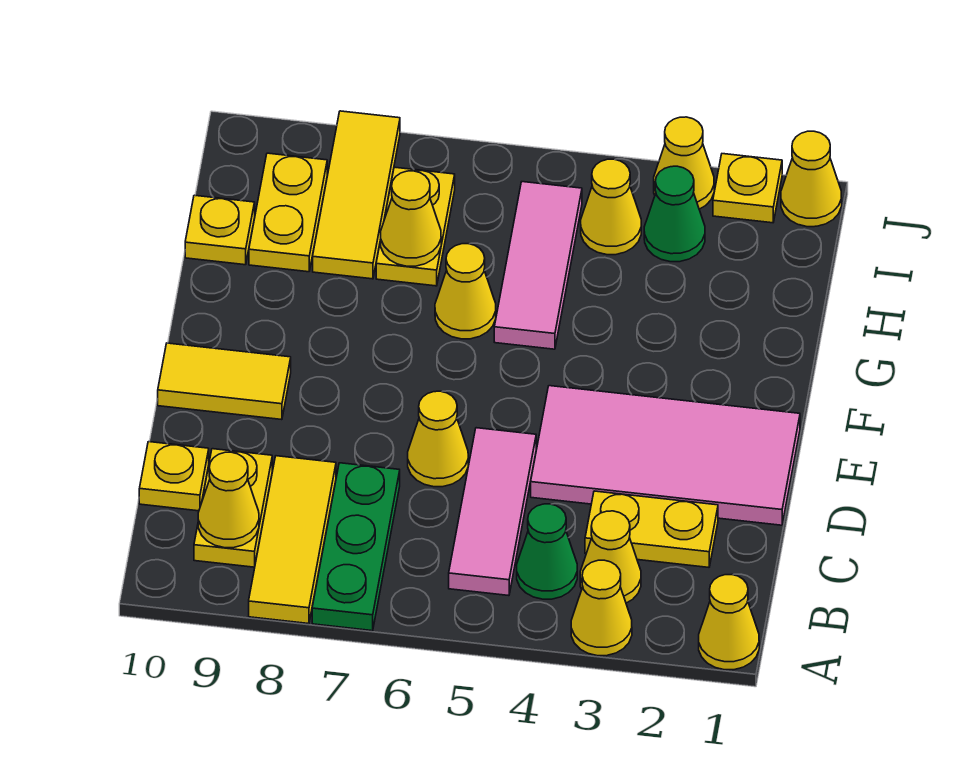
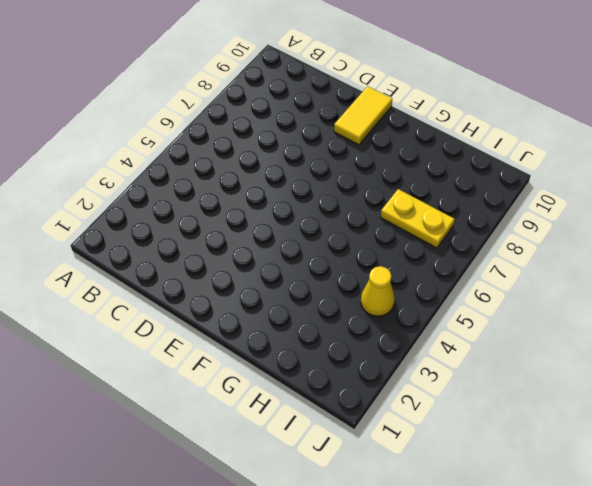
none -> yellow 1x1 cone [699,575,759,670]
none -> yellow 1x1 cone [571,560,632,656]
none -> green 1x3 plate [312,463,400,631]

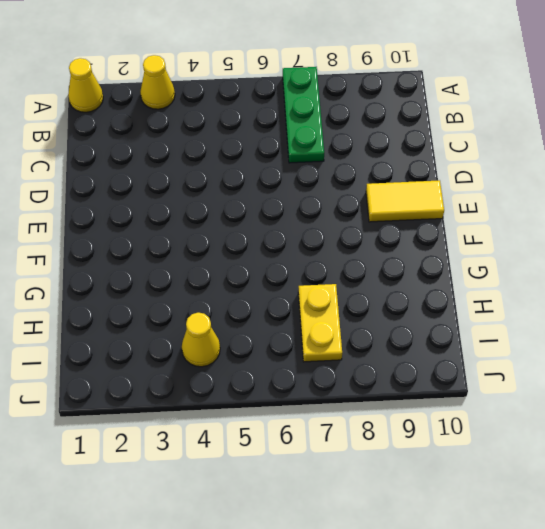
none -> yellow 1x3 tile [249,456,336,624]
none -> yellow 1x1 cone [580,511,641,603]
none -> green 1x1 cone [517,504,577,599]

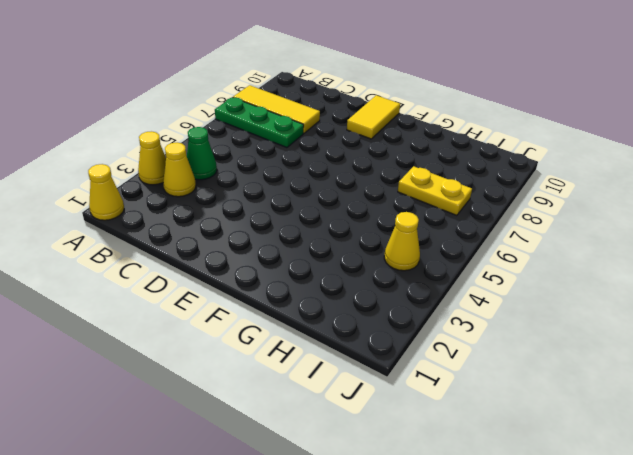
none -> pink 1x3 tile [449,428,536,596]
none -> yellow 1x2 plate [194,449,272,567]
none -> yellow 1x2 plate [585,491,718,567]

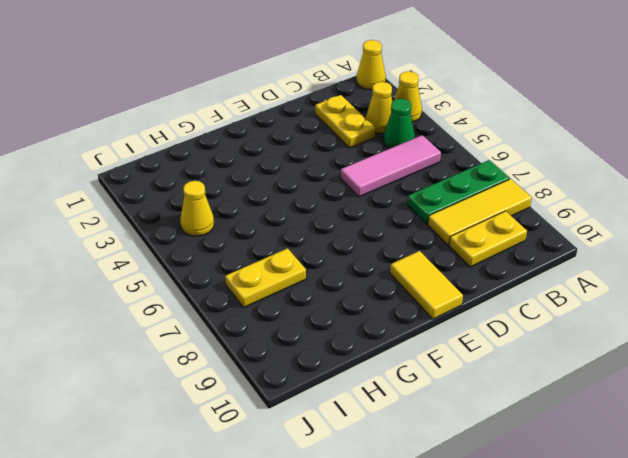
none -> yellow 1x1 plate [139,442,209,511]
none -> pink 2x4 tile [531,386,800,525]
none -> yellow 1x1 cone [408,391,468,487]

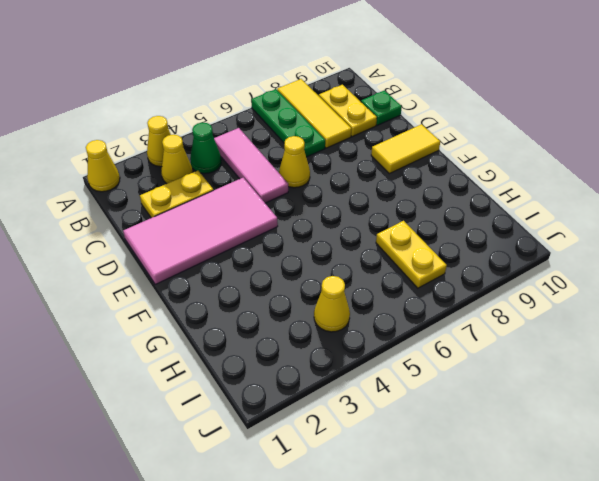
green 1x1 plate [361,90,402,125] -> yellow 1x1 plate [139,442,209,511]
none -> pink 1x3 tile [494,182,582,349]
none -> yellow 1x1 cone [435,244,496,339]
none -> yellow 1x3 tile [313,111,400,279]

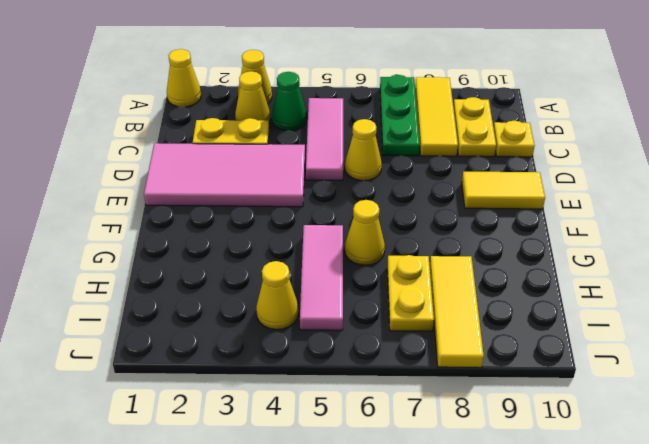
none -> yellow 1x2 plate [249,153,327,272]
none -> yellow 1x1 plate [185,195,255,265]
none -> green 1x1 cone [644,166,705,262]

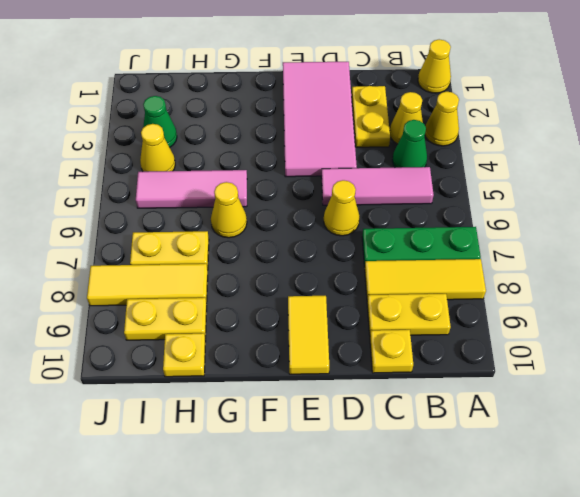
none -> yellow 1x1 cone [781,131,842,227]
none -> yellow 1x1 plate [713,154,782,223]
none -> yellow 1x1 cone [654,117,714,209]

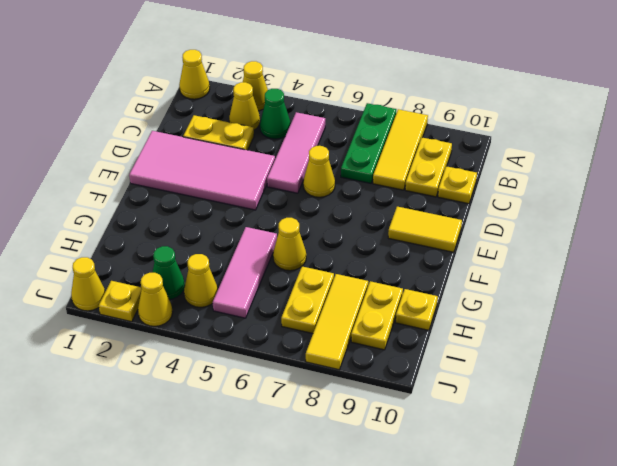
none -> yellow 1x1 cone [198,452,259,548]
none -> yellow 1x1 cone [380,171,441,266]

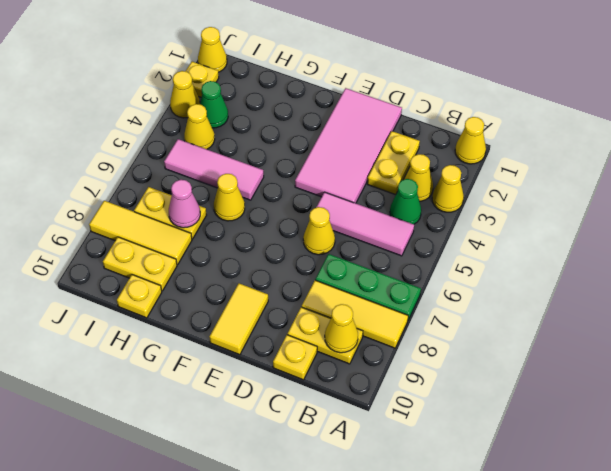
pink 1x1 cone [169,180,200,228] -> yellow 1x1 cone [380,171,441,266]

